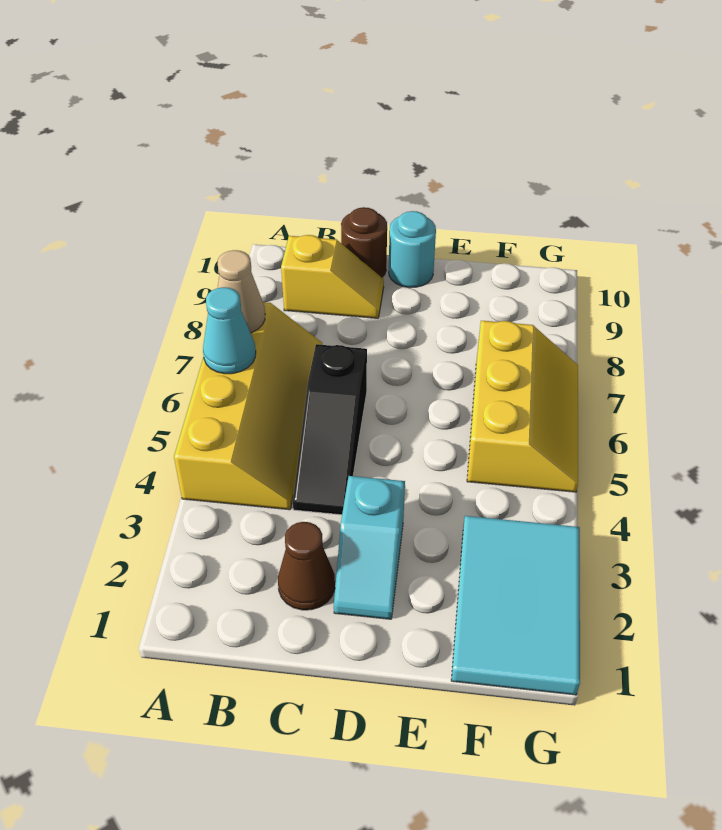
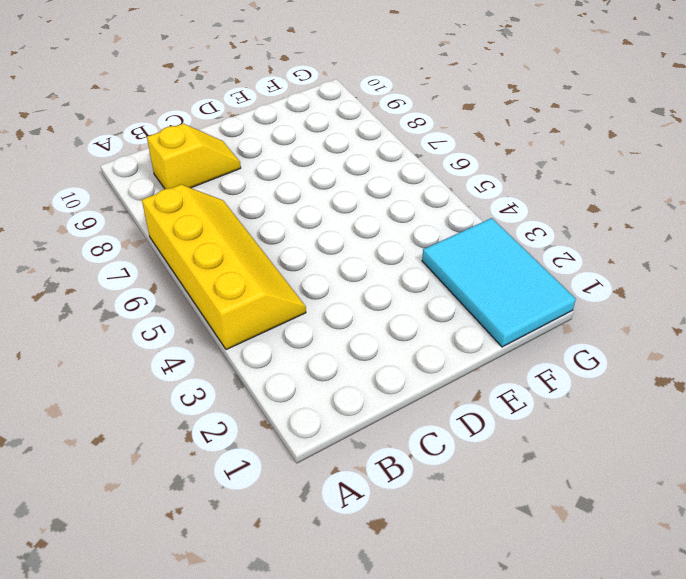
none -> brown 1x1 cone [278,522,335,610]
none -> black 1x3 slope [293,344,367,515]

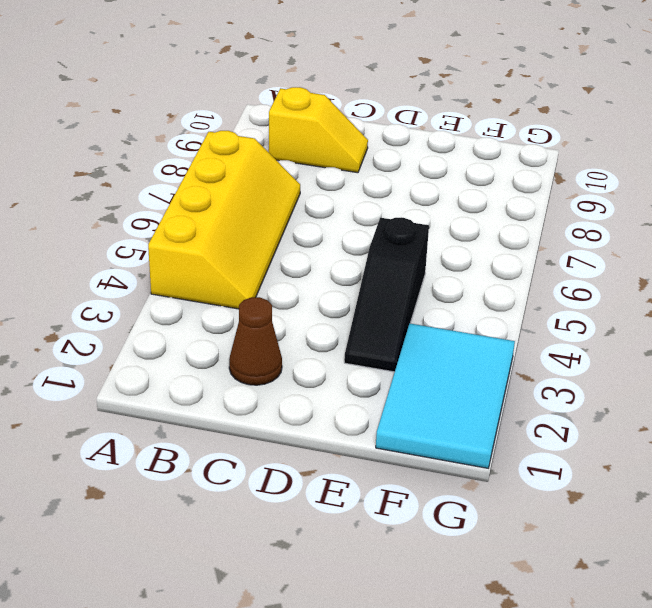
black 1x3 slope [344,218,429,372] -> black 1x3 slope moved to [293,344,367,515]
none -> brown 1x1 round brick [341,207,387,277]
none -> cyan 1x2 slope [334,476,405,619]

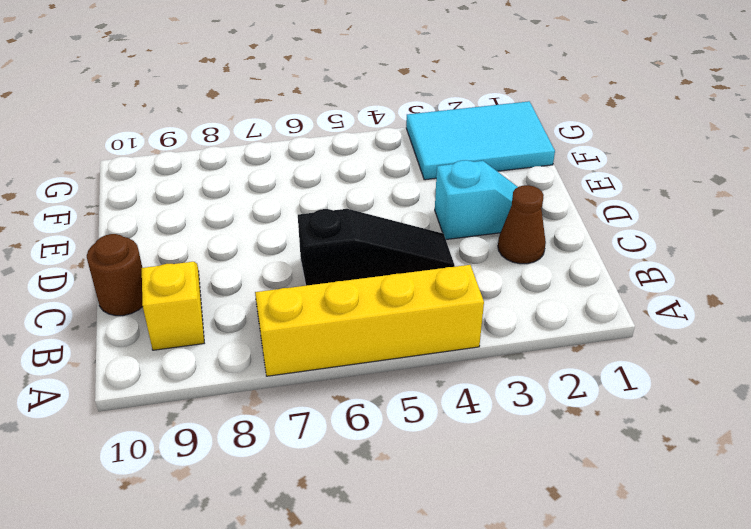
none -> cyan 1x1 round brick [389,211,436,288]
none -> yellow 2x3 slope [467,321,578,492]

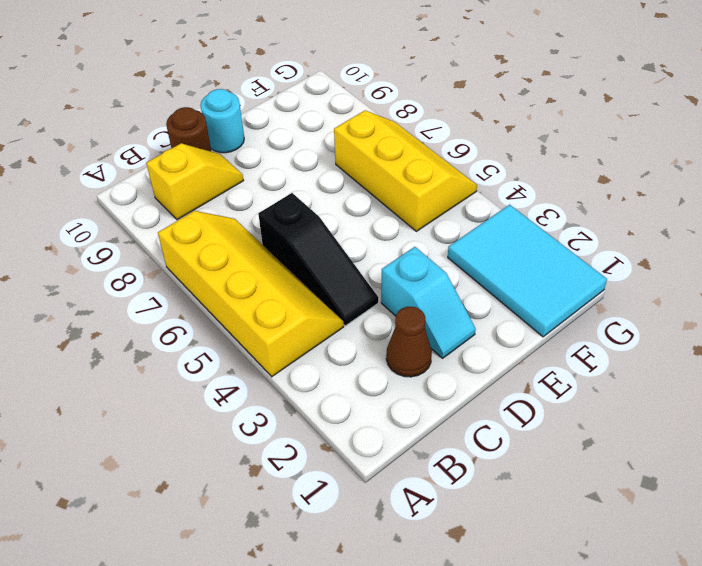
none -> cyan 1x1 cone [203,287,256,374]
none -> tan 1x1 cone [218,250,265,333]

